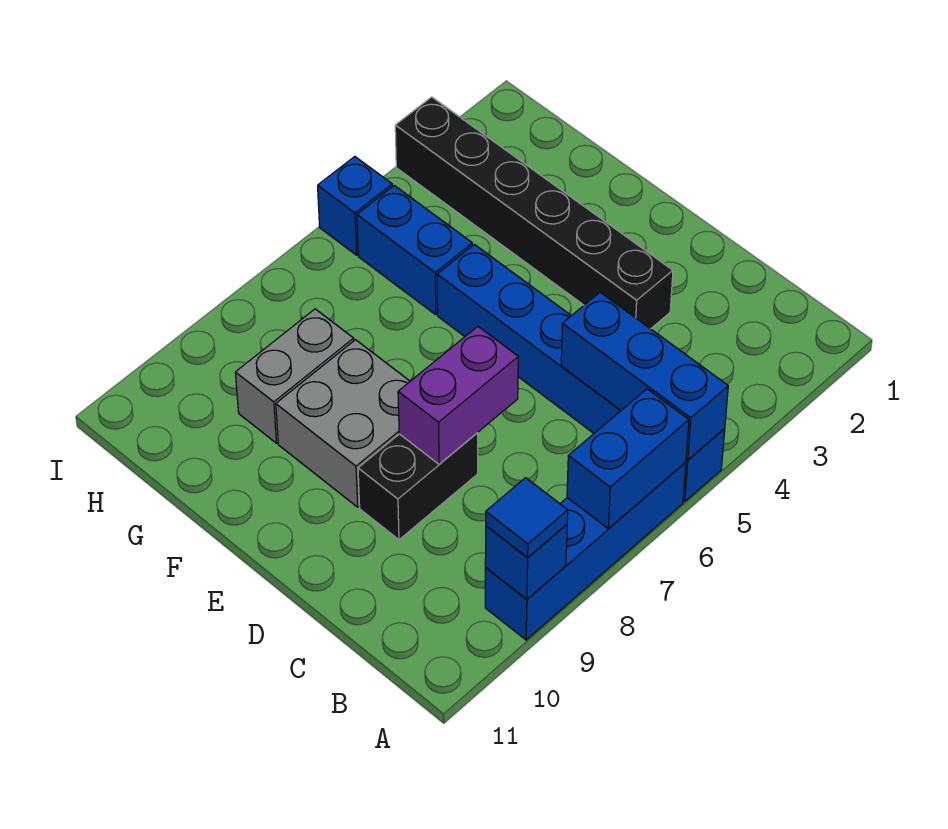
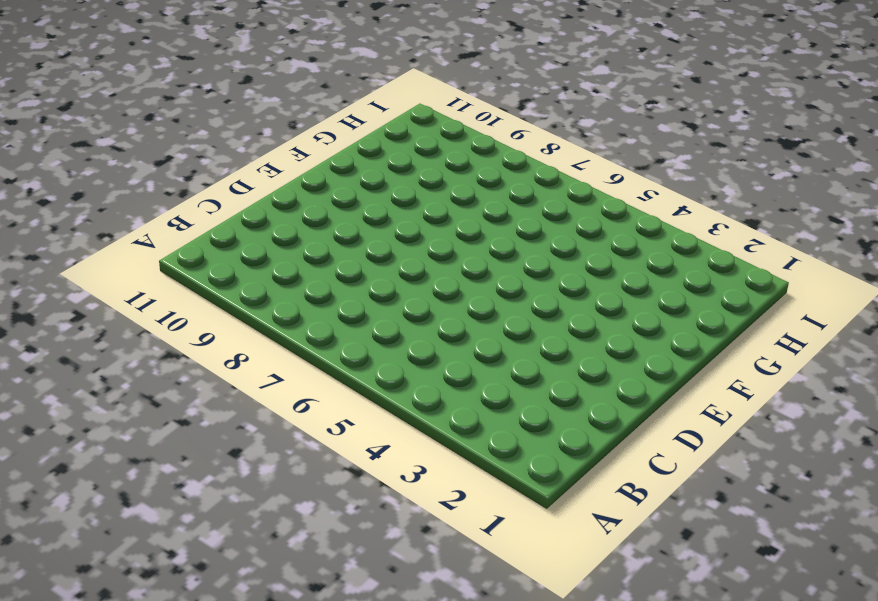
none -> blue 1x6 brick [437,244,725,502]
none -> blue 1x4 brick [485,462,686,640]
none -> black 1x6 brick [395,97,673,329]

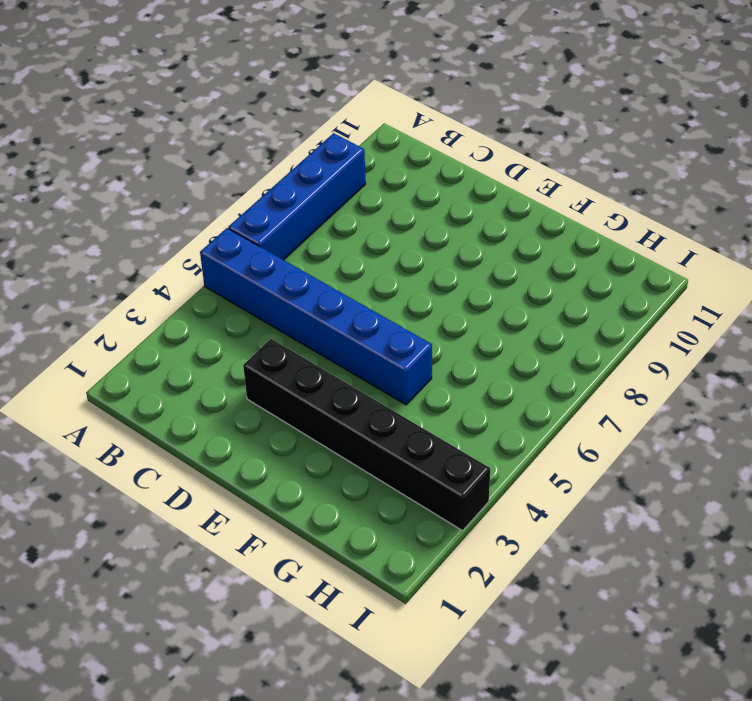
none -> black 1x2 brick [358,433,478,540]
none -> grey 2x2 brick [276,340,410,507]
none -> blue 1x2 brick [357,186,472,314]

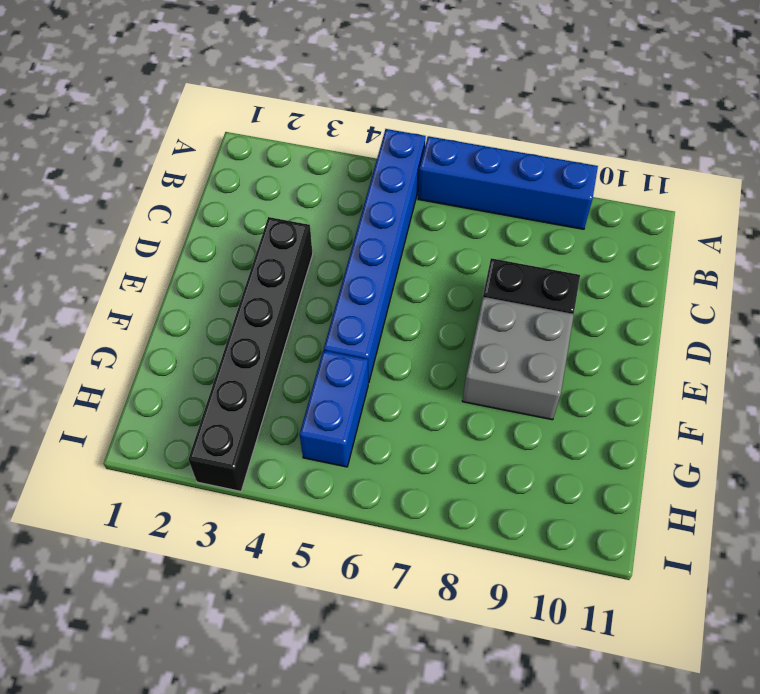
none -> grey 1x2 brick [235,309,354,443]
none -> blue 1x1 brick [318,157,392,255]
none -> blue 1x3 brick [561,292,728,460]

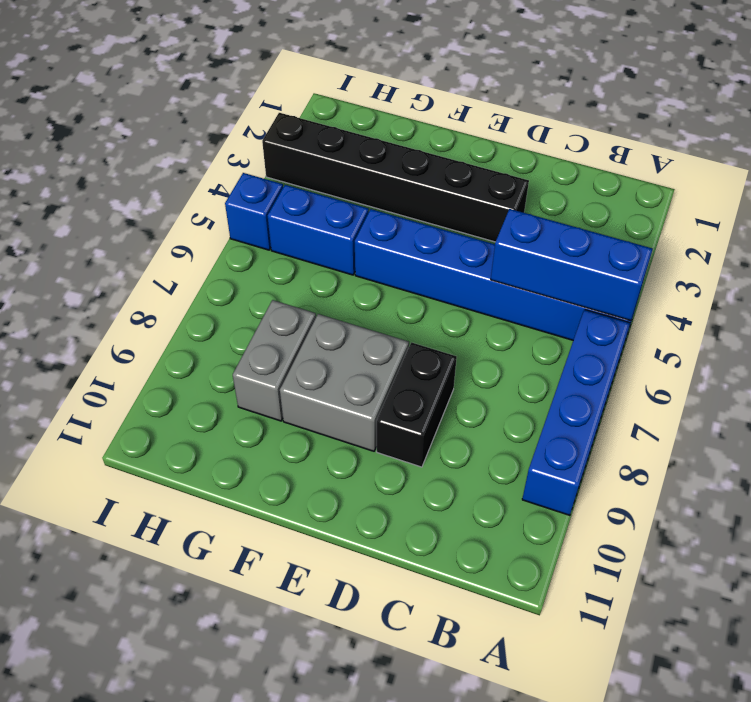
none -> blue 1x2 brick [567,389,689,529]
none -> blue 1x1 brick [485,524,567,599]
none -> purple 1x2 brick [398,327,518,464]

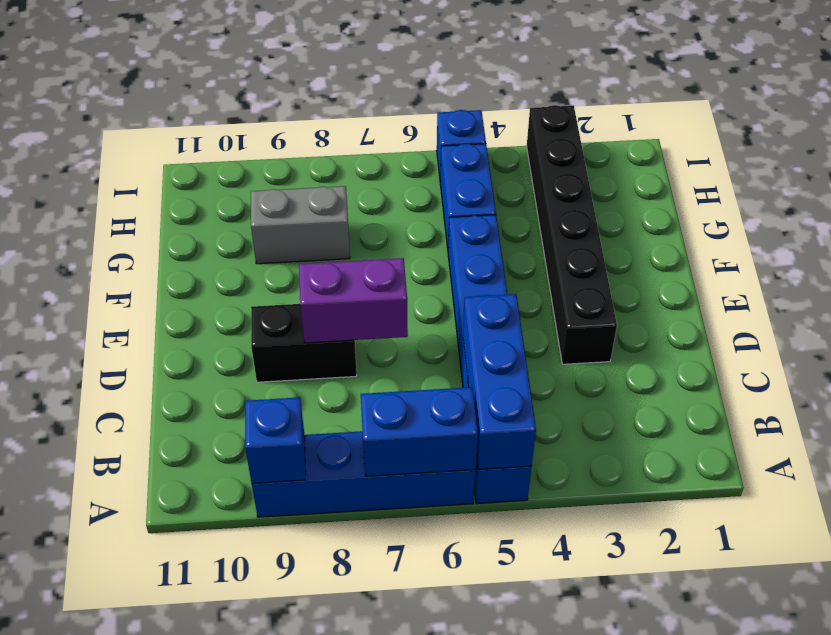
none -> grey 2x2 brick [276,340,410,507]
none -> blue 1x1 tile [486,478,568,558]

